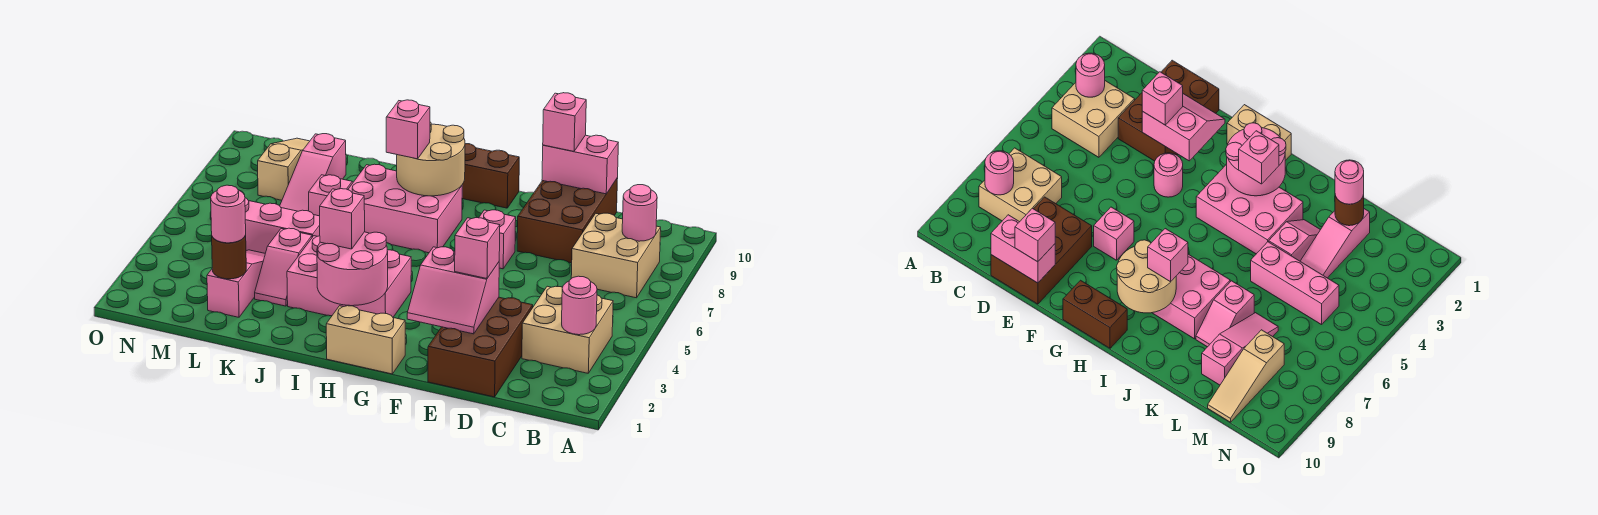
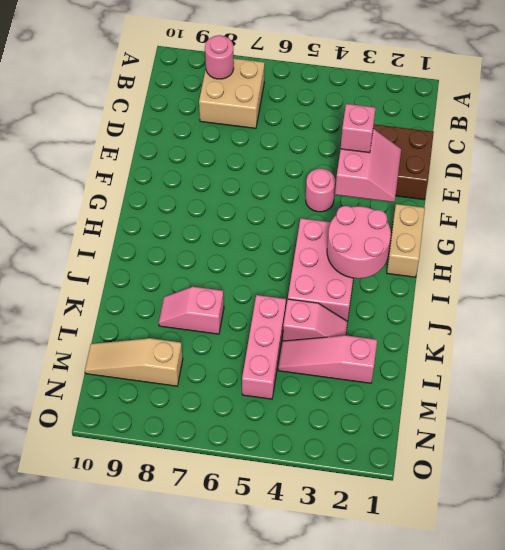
none -> tan 2x2 brick [522,286,613,373]
none -> brown 2x3 brick [517,178,618,263]
none -> pink 1x1 brick [479,210,516,269]

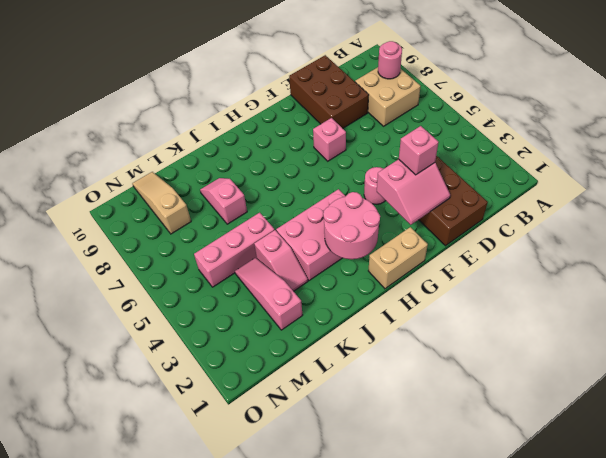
none -> tan 2x2 brick [522,286,613,373]
none -> brown 1x2 brick [462,144,519,208]
none -> pink 2x3 brick [348,164,462,253]

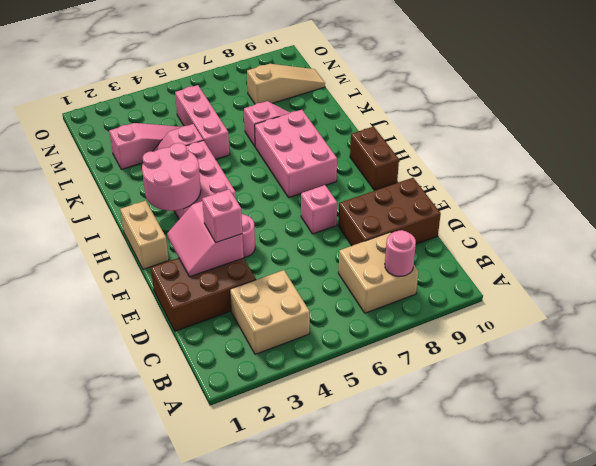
none -> pink 1x3 slope [280,134,346,211]
none -> pink 1x1 round brick [562,276,597,335]
none -> pink 1x2 brick [542,135,618,194]

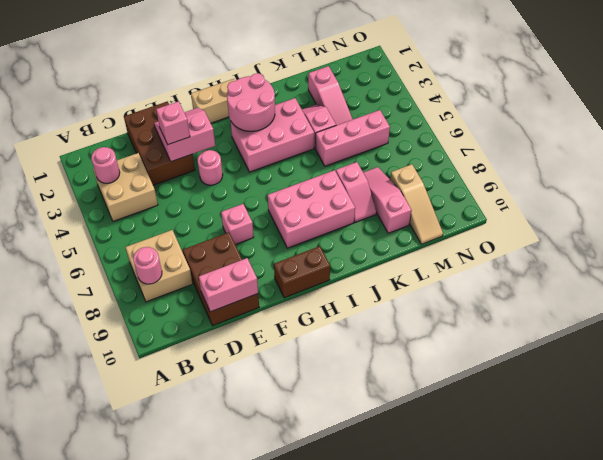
none -> tan 2x2 round brick [397,122,465,196]
none -> brown 1x1 round brick [212,235,246,279]
none -> pink 1x1 brick [543,93,586,151]

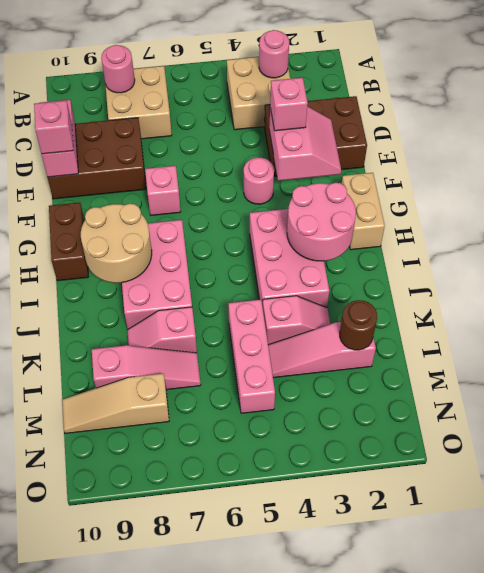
none -> pink 1x1 brick [320,189,365,249]
none -> pink 1x1 brick [386,100,430,159]
none -> pink 1x1 round brick [211,185,246,243]

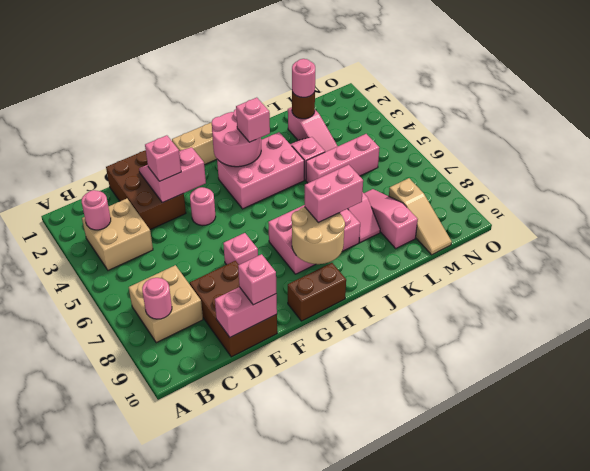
pink 1x2 brick [305,165,363,222] -> pink 1x1 brick [386,100,430,159]

